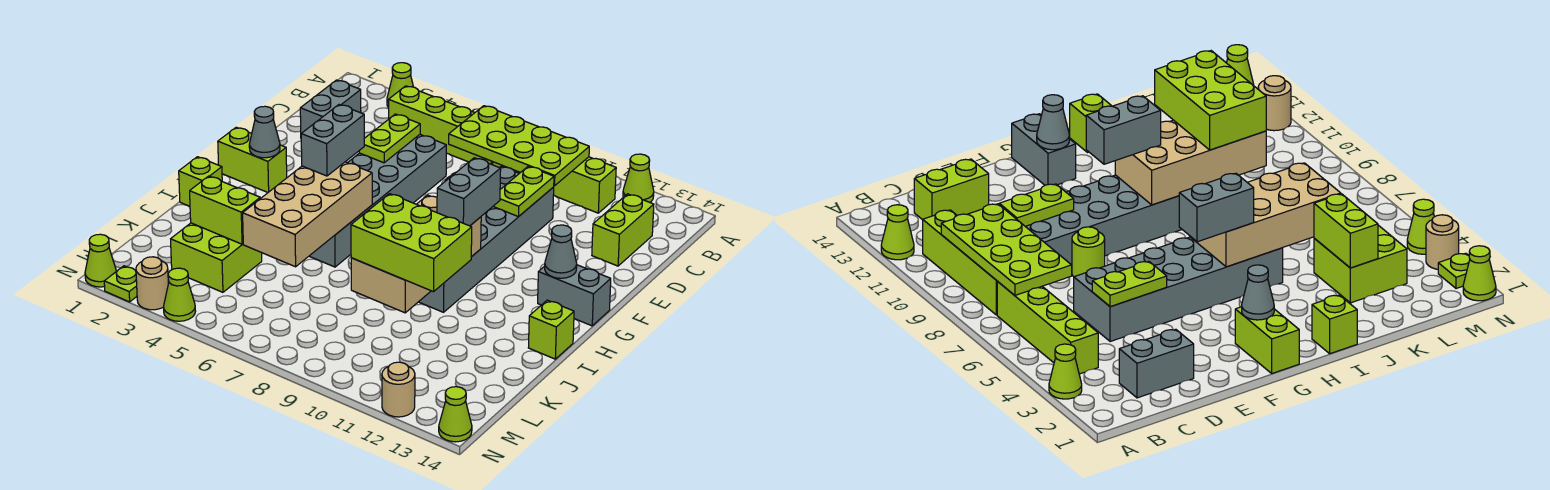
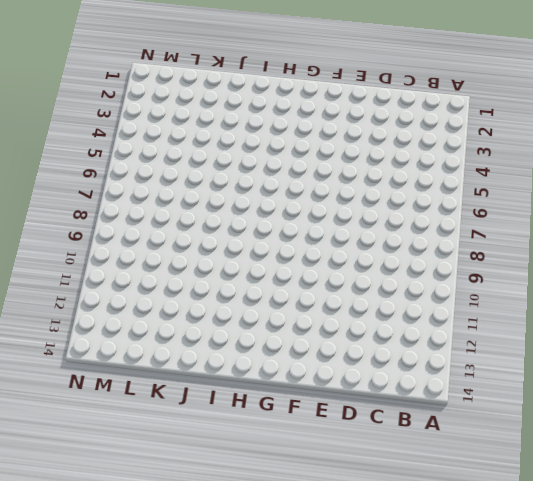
none -> lime 1x1 cone [387,63,413,108]
none -> lime 1x1 cone [623,154,654,202]
none -> lime 1x4 brick [389,86,493,165]
none -> lime 1x4 brick [493,157,616,213]

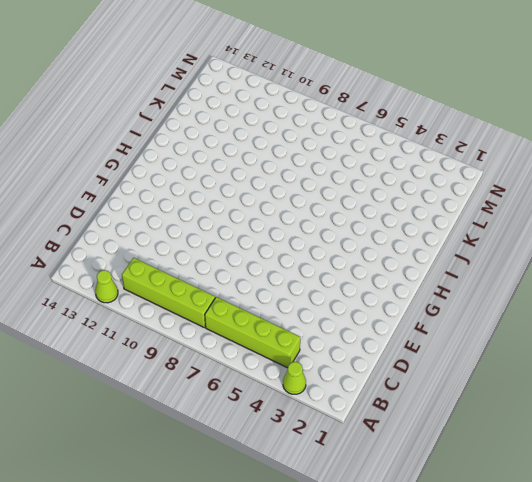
none -> grey 1x2 brick [300,80,361,134]
none -> lime 1x2 brick [592,194,654,266]
none -> grey 2x6 brick [309,135,446,267]
none -> grey 2x6 brick [419,166,554,312]

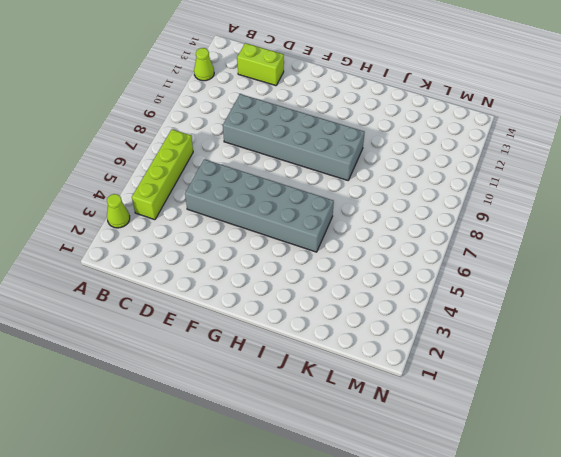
none -> lime 1x4 brick [493,157,616,213]
none -> grey 1x2 brick [300,80,361,134]
none -> lime 1x1 round brick [1072,227,1105,277]
none -> lime 1x2 brick [218,127,287,192]

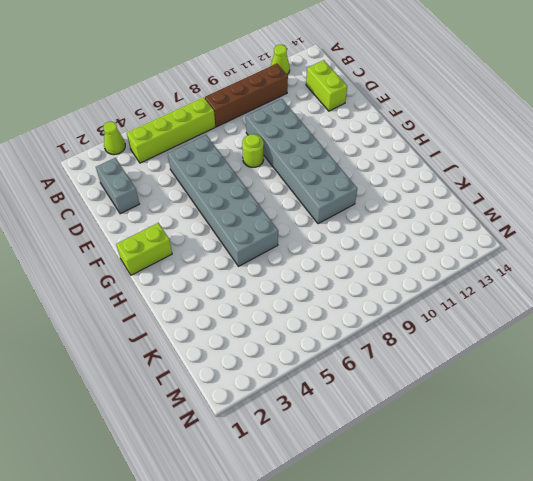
brown 1x4 brick [205,64,288,127] -> lime 1x4 brick [493,157,616,213]
none -> grey 1x2 brick [538,265,611,326]
none -> lime 1x1 brick [179,157,222,206]
none -> lime 1x1 brick [528,300,574,359]
none -> lime 2x2 brick [171,223,262,292]

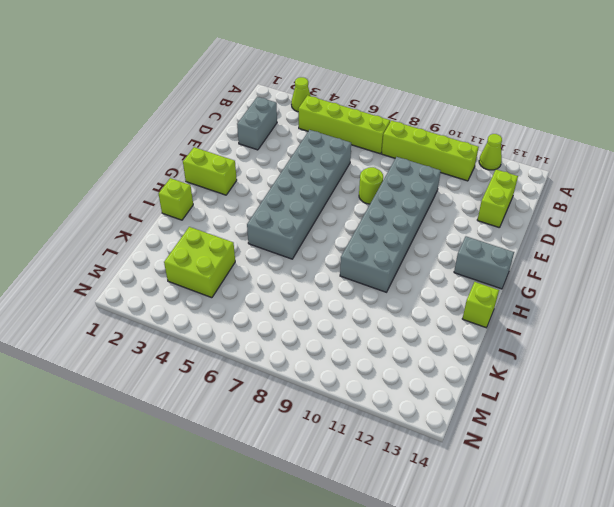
none -> lime 1x1 cone [85,234,116,287]
none -> lime 1x1 plate [104,266,137,302]
none -> tan 1x1 round brick [136,257,168,310]
none -> lime 1x1 cone [164,268,196,321]

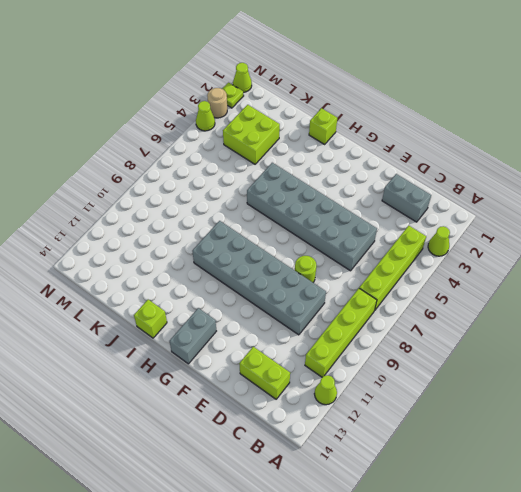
none -> lime 1x2 brick [218,127,287,192]
none -> tan 1x1 round brick [382,362,415,417]
none -> lime 1x1 cone [439,387,472,442]
none -> lime 2x4 plate [449,106,589,186]

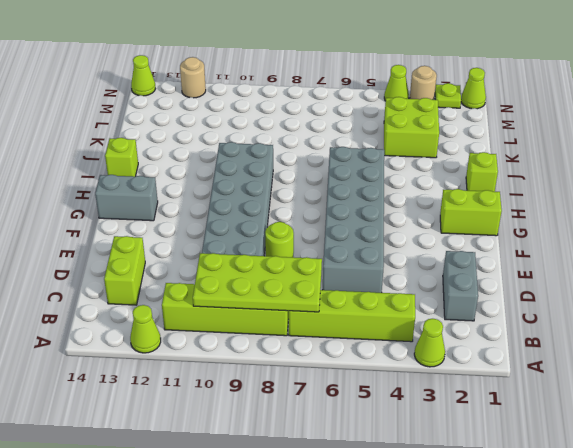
none -> lime 1x2 plate [359,114,420,163]
none -> lime 1x2 plate [493,166,554,217]
none -> grey 1x1 cone [249,106,280,158]
none -> grey 1x1 cone [545,225,577,278]

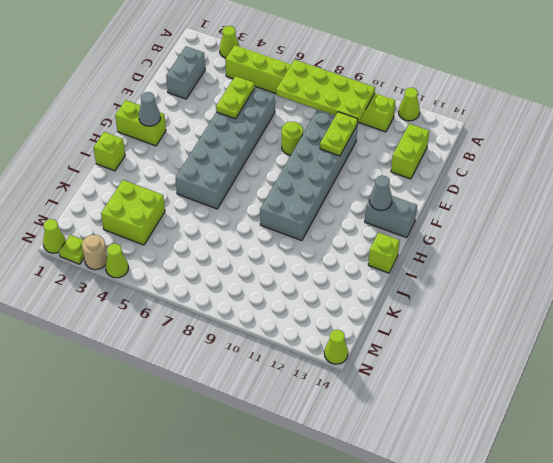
none -> tan 1x1 round brick [382,362,415,417]
none -> tan 2x4 brick [243,162,372,267]
none -> tan 2x4 brick [351,195,481,313]
none -> lime 1x2 brick [190,176,260,244]

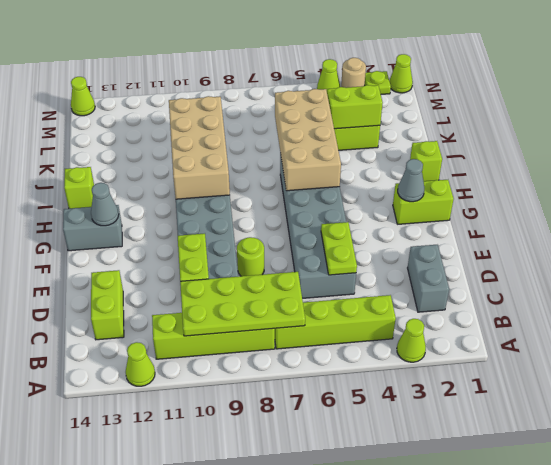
none -> tan 1x1 round brick [382,362,415,417]
none -> grey 1x2 brick [301,105,364,176]
none -> grey 1x2 brick [437,158,501,226]
none -> lime 2x3 brick [351,194,472,292]

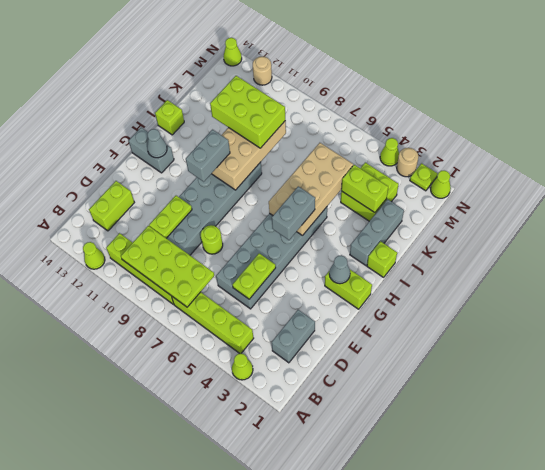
grey 1x3 brick [350,199,404,265] -> none

